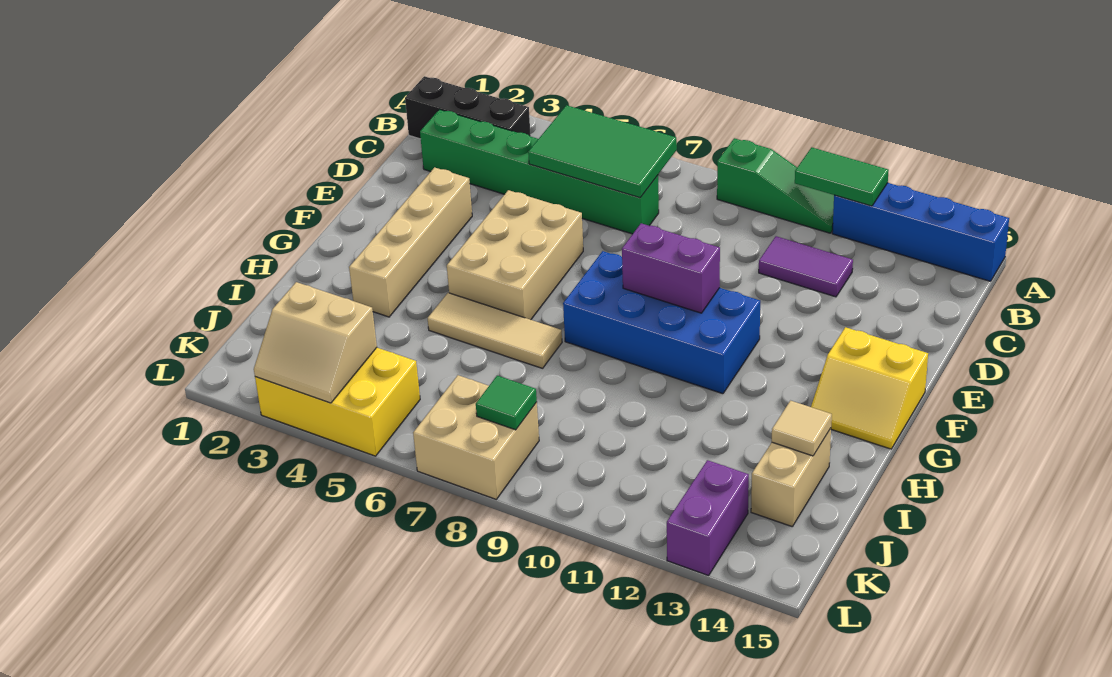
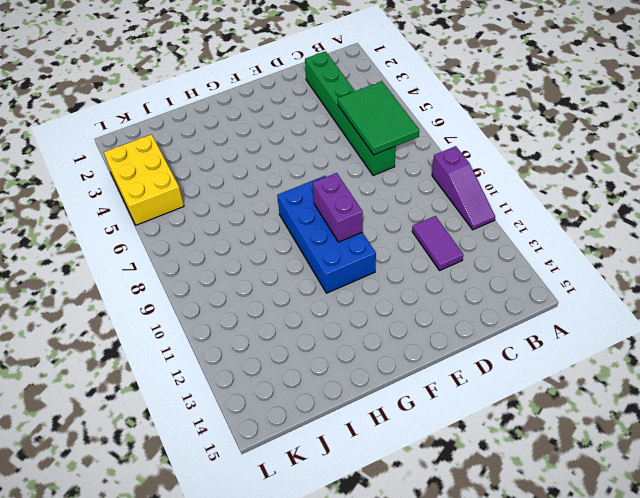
purple 1x3 slope [432,146,495,230] -> green 1x3 slope [717,138,834,233]
none -> blue 1x4 brick [832,183,1009,281]
none -> black 1x3 brick [405,76,531,139]
none -> tan 1x4 brick [349,167,472,317]

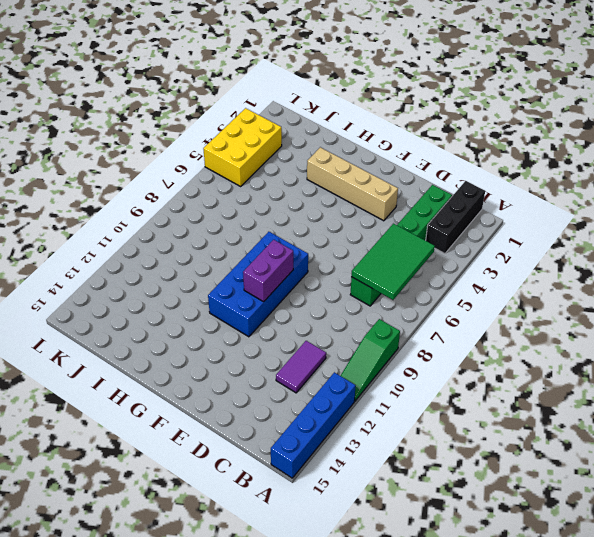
none -> tan 2x3 brick [447,190,583,320]
none -> yellow 2x2 slope [811,327,928,449]
none -> tan 1x3 tile [428,293,562,368]

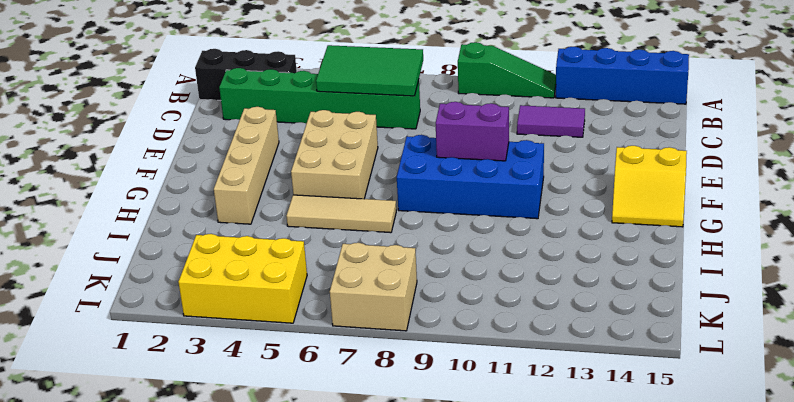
none -> tan 1x2 brick [751,428,831,526]
none -> purple 1x2 brick [667,460,749,576]
none -> green 1x2 tile [795,147,889,206]

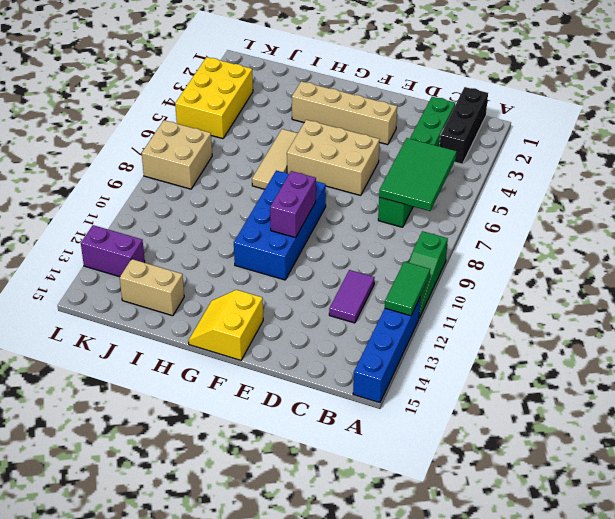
none -> tan 1x1 tile [772,401,832,456]
none -> tan 2x2 slope [254,282,377,403]
none -> green 1x1 tile [476,376,537,430]

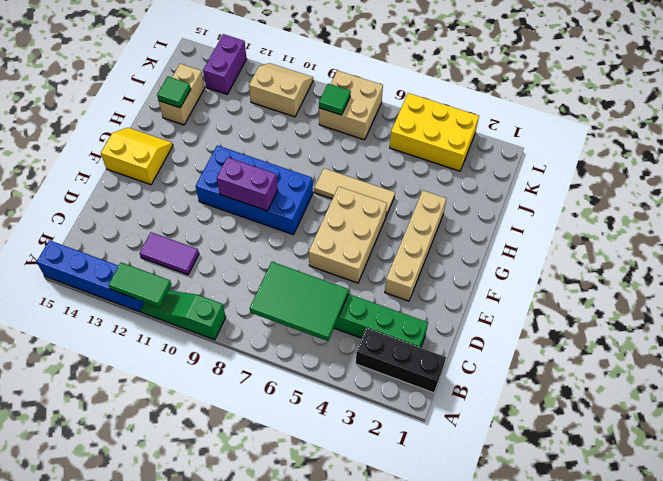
green 1x1 tile [157,77,191,108] -> tan 1x1 tile [772,401,832,456]
tan 2x2 slope [249,63,313,117] -> tan 2x2 slope moved to [254,282,377,403]

